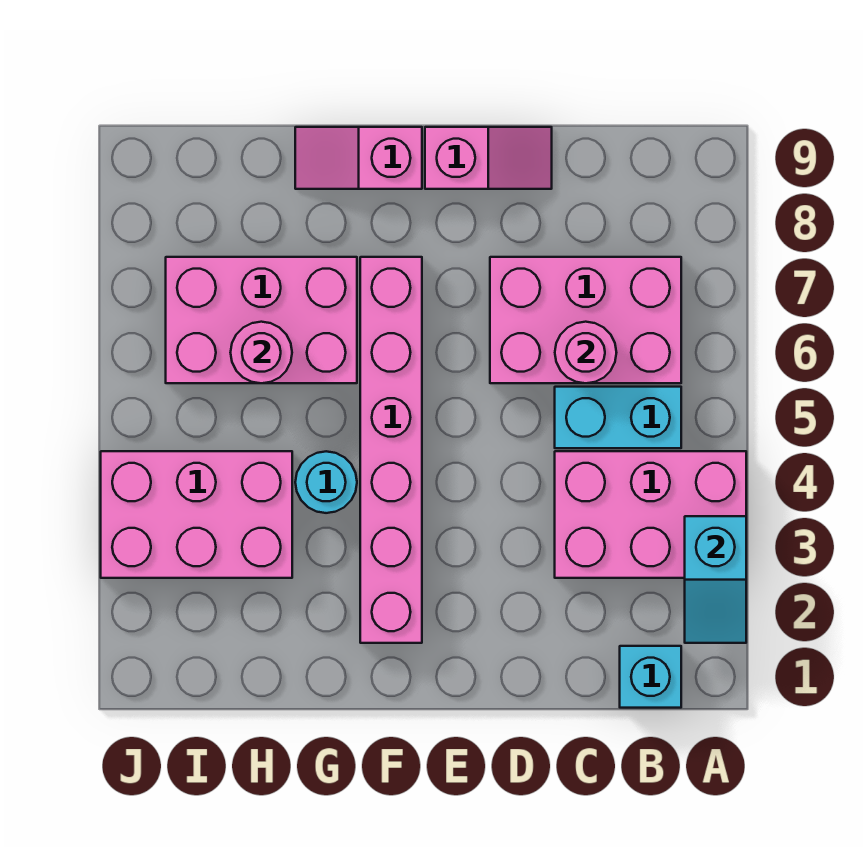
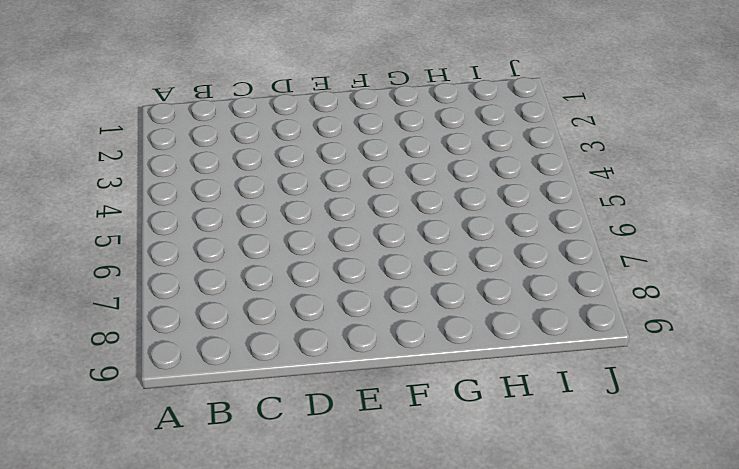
none -> pink 2x3 brick [555,451,746,578]
none -> cyan 1x1 brick [620,646,681,708]
none -> cyan 1x2 brick [555,387,681,448]

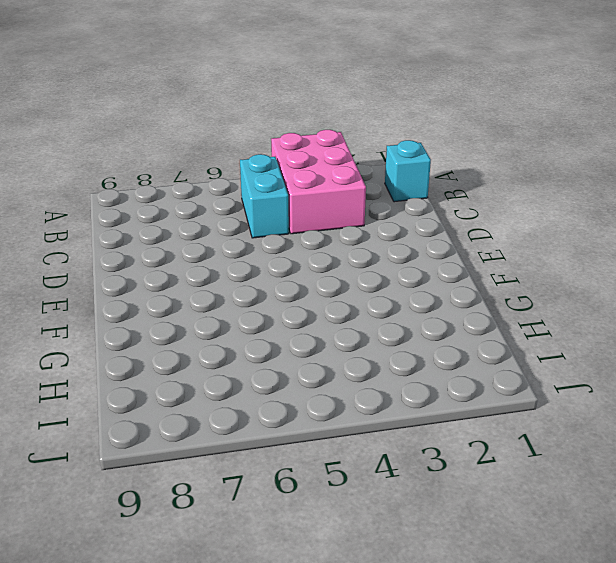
none -> pink 2x3 brick [490,257,681,383]
none -> pink 1x2 slope [425,127,552,189]
none -> pink 1x6 brick [360,257,422,643]

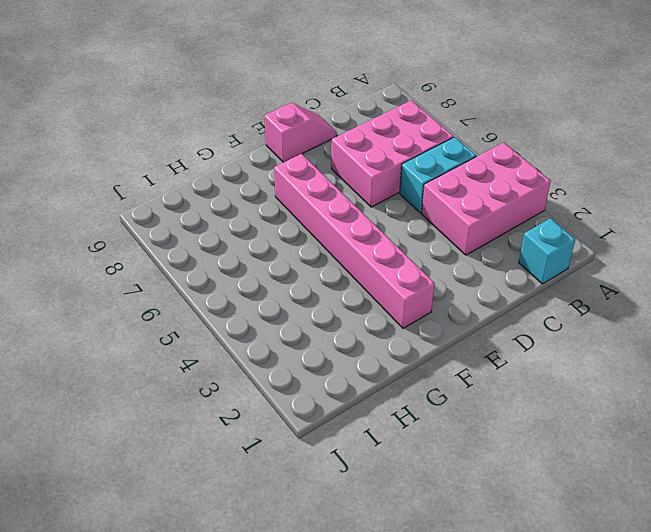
none -> pink 1x2 slope [295,127,422,189]
none -> cyan 1x1 round brick [295,451,357,513]
none -> pink 2x3 brick [166,257,357,383]

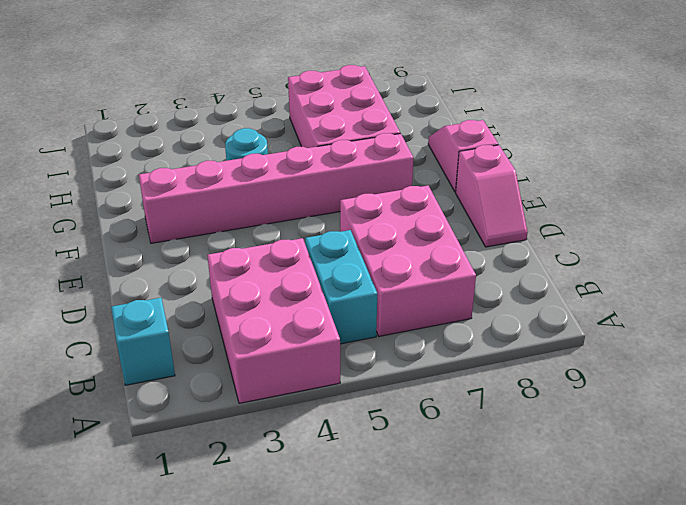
none -> pink 2x3 brick [101,451,292,578]
none -> cyan 1x2 slope [685,516,746,643]
none -> pink 1x1 round brick [555,322,617,383]

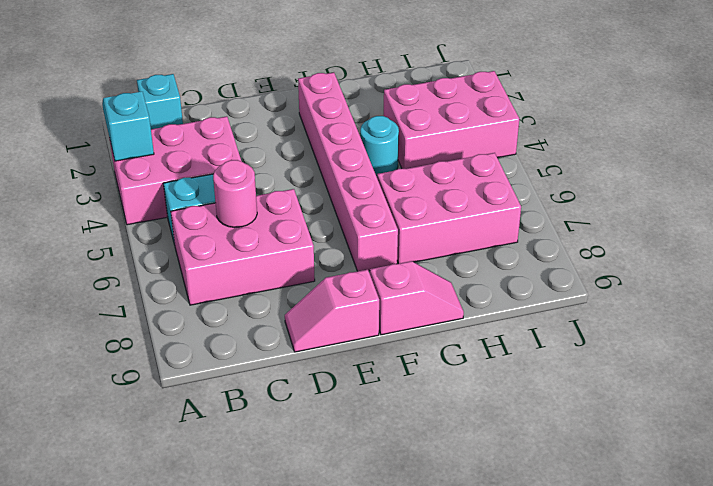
none -> pink 1x1 round brick [231,322,292,383]

